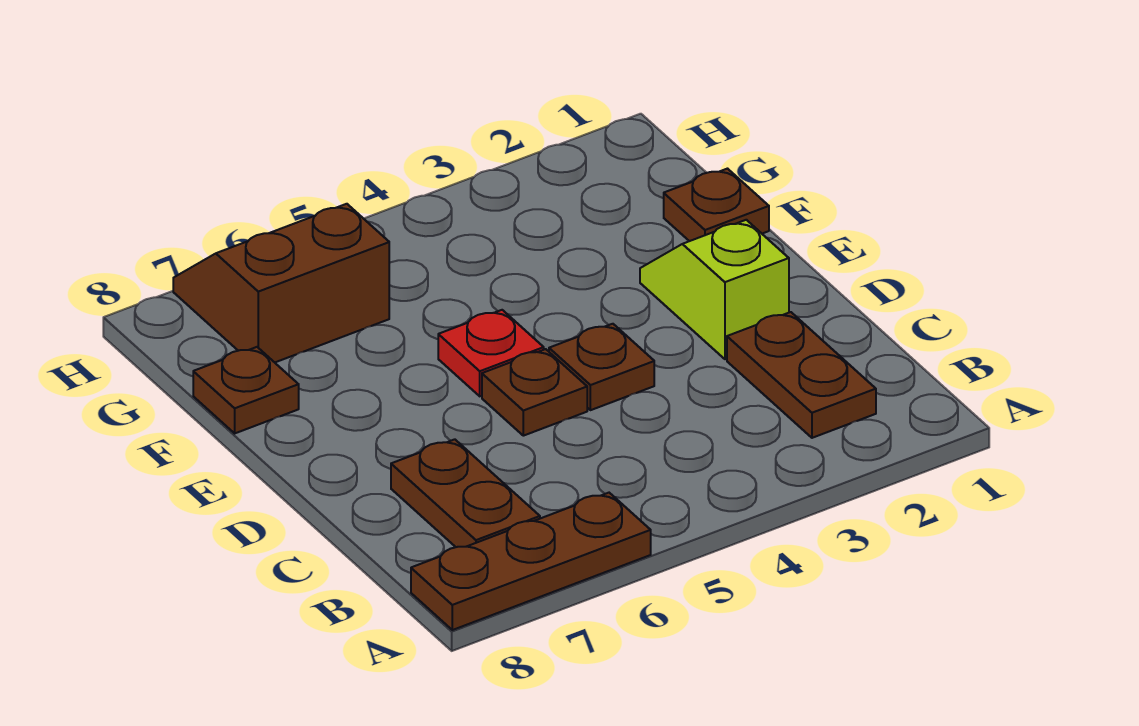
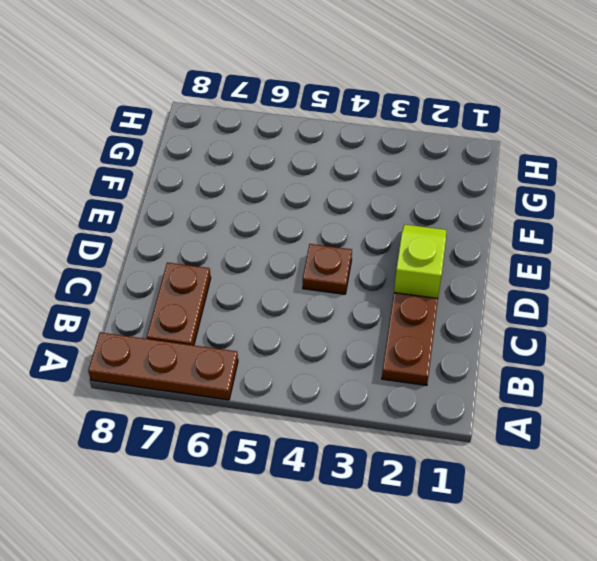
none -> brown 1x1 plate [482,349,587,436]
none -> red 1x1 plate [438,310,544,396]

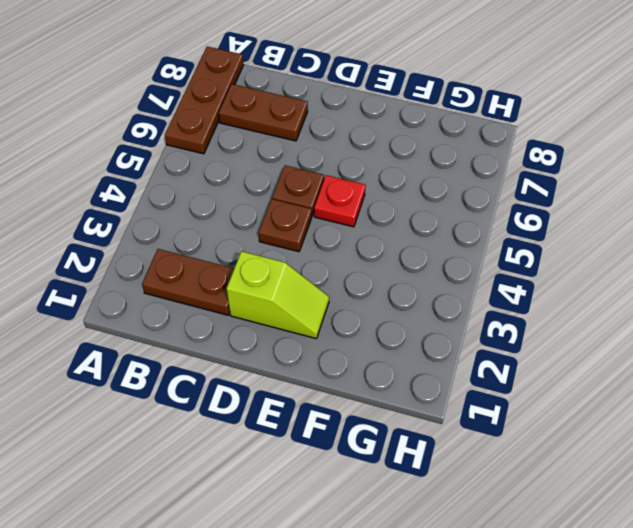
none -> brown 1x1 plate [664,169,769,241]
none -> brown 1x1 plate [193,347,299,433]

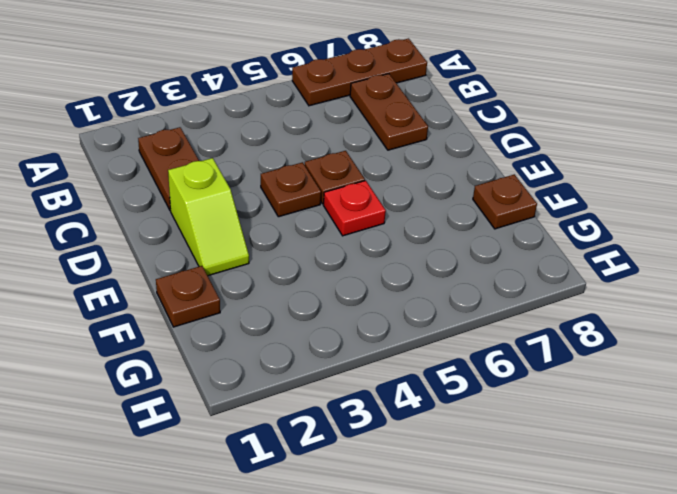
none -> brown 2x2 slope [173,204,389,362]

